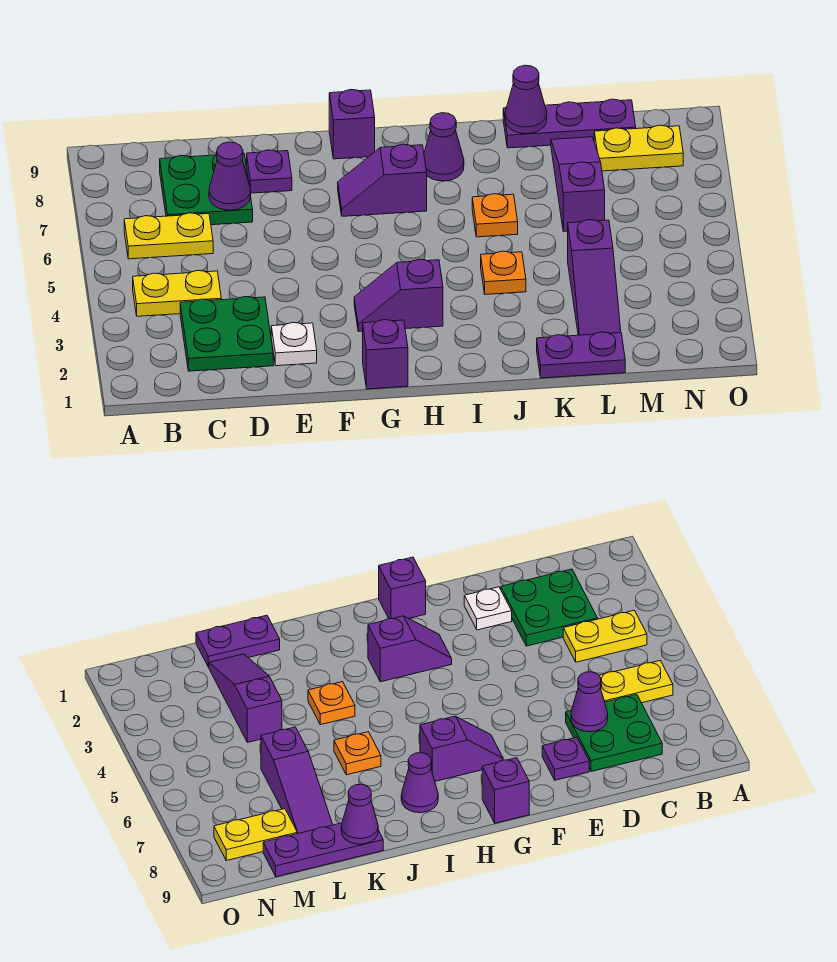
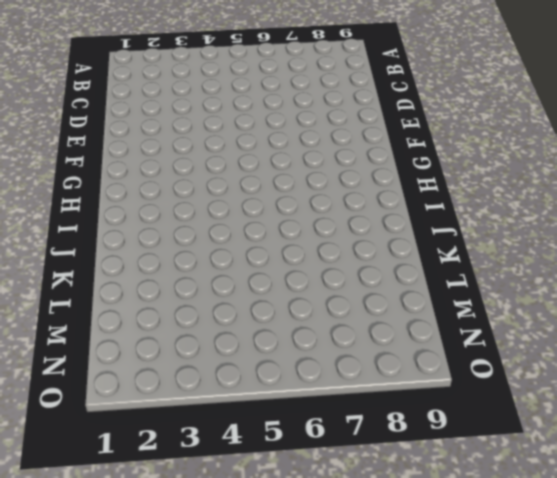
none -> yellow 1x2 plate [133,270,221,316]
none -> yellow 1x2 plate [124,213,213,259]
none -> green 2x2 plate [180,296,273,371]

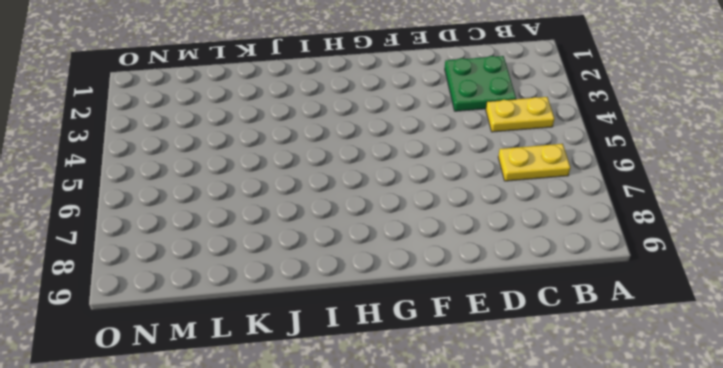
none -> green 2x2 plate [160,153,253,225]
none -> white 1x1 plate [271,323,317,366]
none -> purple 1x1 plate [247,150,292,193]

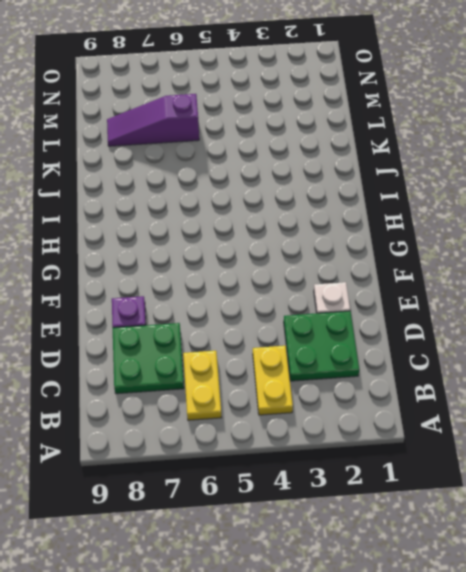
none -> purple 1x1 brick [363,320,408,389]
none -> purple 1x2 slope [354,259,443,331]
none -> purple 1x2 slope [338,144,427,216]

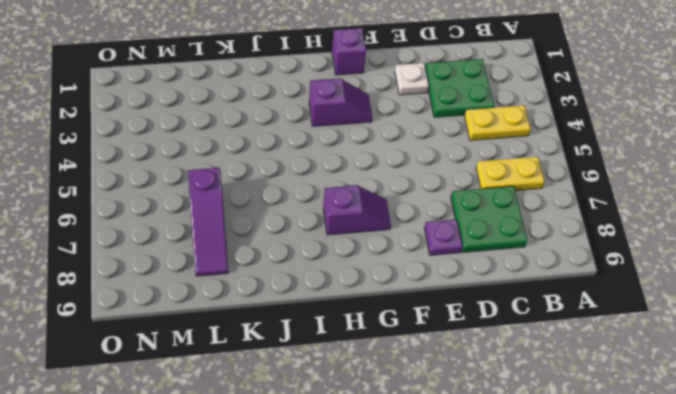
none -> purple 1x1 brick [329,90,375,159]
none -> purple 1x1 cone [424,113,464,181]
none -> orange 1x1 plate [481,251,526,294]

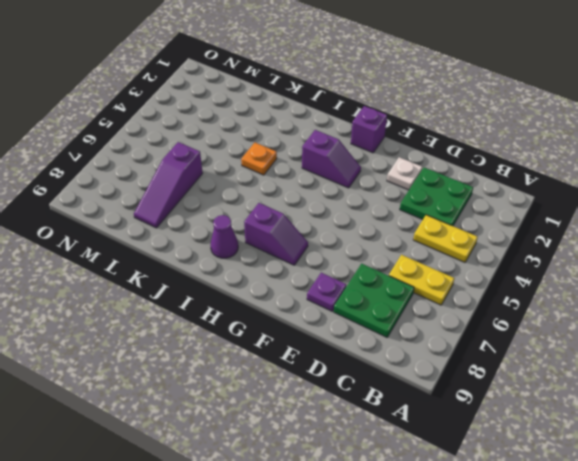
none -> purple 1x1 brick [329,90,375,159]
none -> orange 1x1 plate [472,194,518,237]
none -> purple 1x2 plate [537,332,625,378]

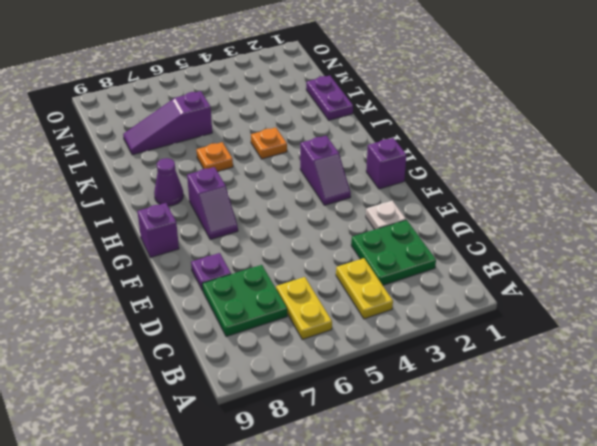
none -> purple 1x3 plate [503,99,636,148]
none -> purple 1x3 slope [568,220,621,335]
none -> yellow 1x2 plate [594,125,683,171]

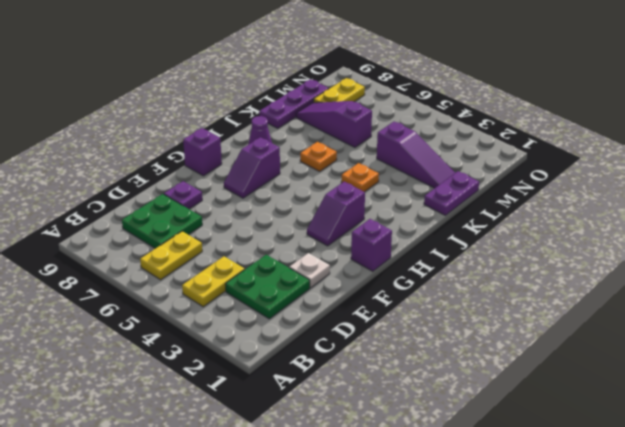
none -> purple 1x1 cone [209,142,251,210]
none -> purple 1x1 cone [505,65,547,134]

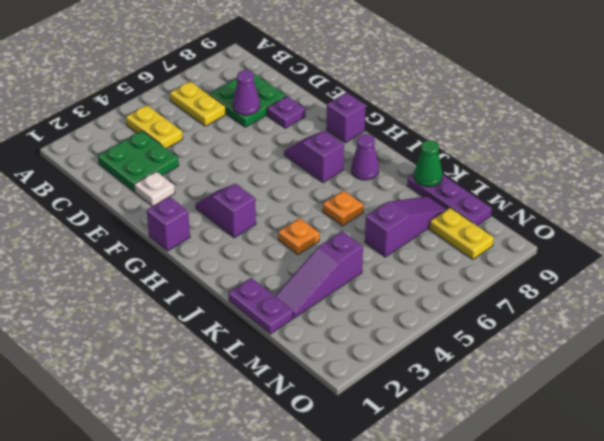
green 1x1 cone [414,140,442,187] -> purple 1x1 cone [505,65,547,134]

